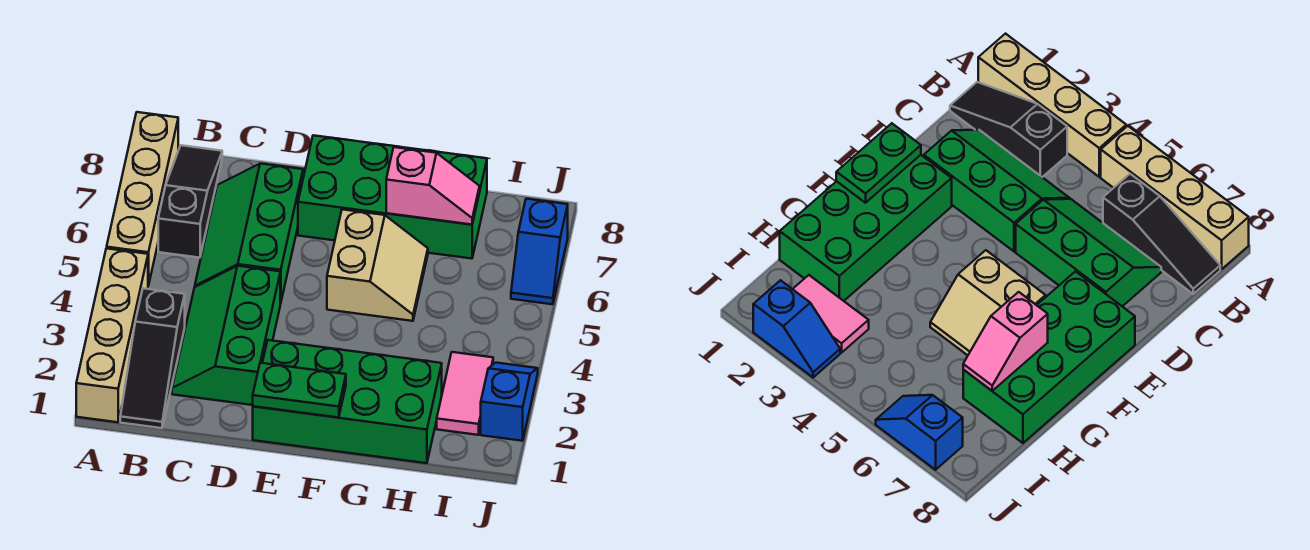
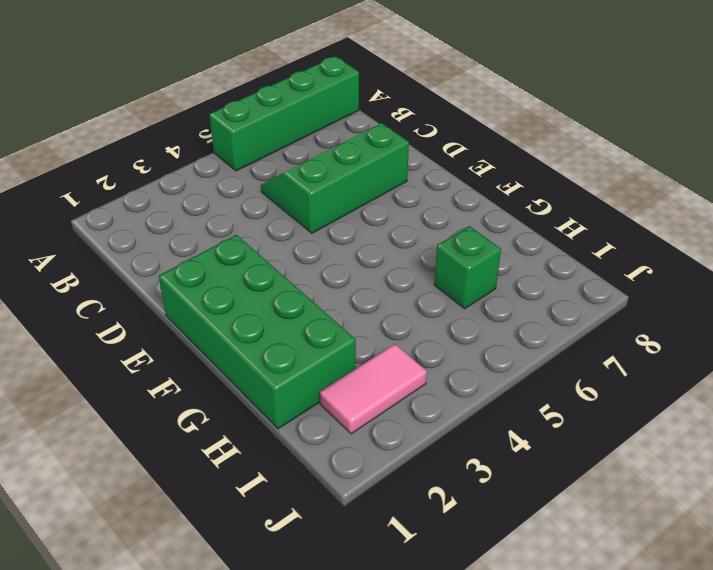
green 1x4 brick [209,56,359,171] -> tan 1x4 brick [107,112,178,286]
green 1x1 brick [434,226,501,309] -> none
none -> tan 1x4 brick [76,248,148,422]
none -> black 1x3 slope [120,288,185,428]
none -> black 1x3 slope [158,145,222,258]

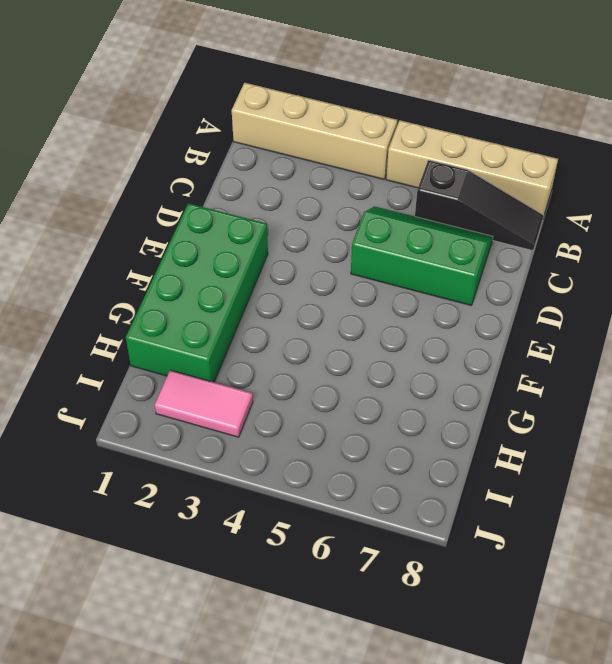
none -> black 1x3 slope [120,288,185,428]
none -> green 2x3 slope [172,266,280,405]
none -> green 2x4 brick [298,135,487,259]

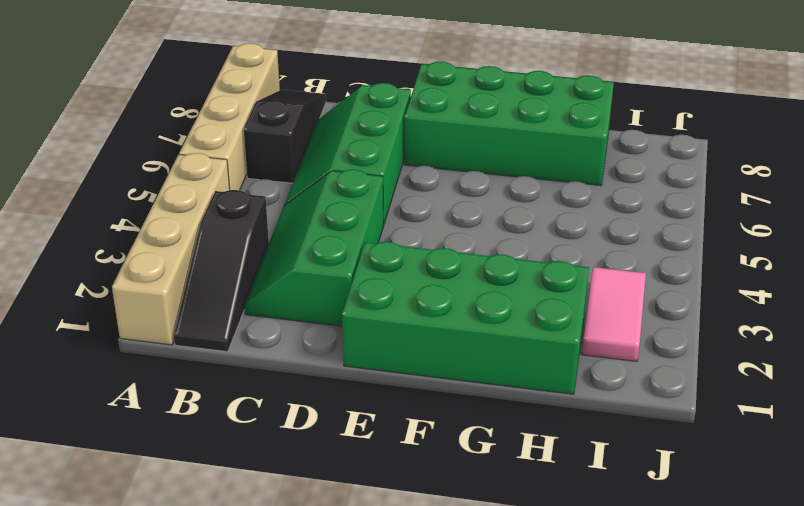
none -> tan 2x2 slope [327,209,428,321]
none -> blue 1x2 slope [481,363,538,441]
none -> blue 1x2 slope [511,199,568,304]

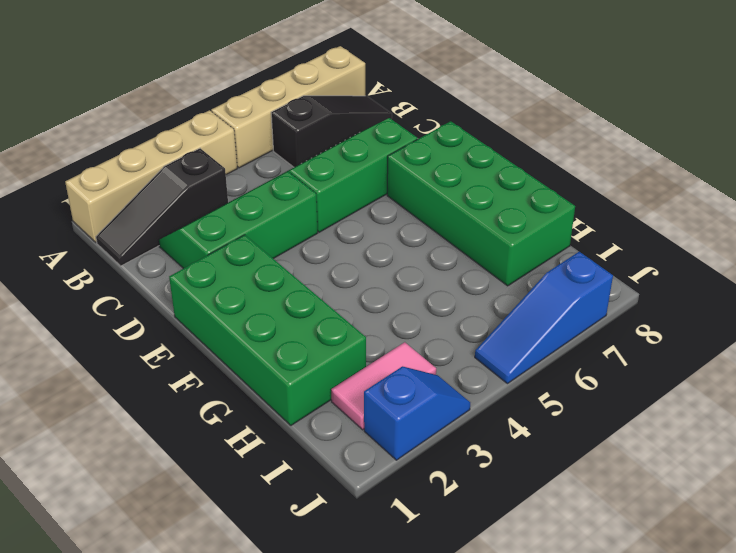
blue 1x3 slope [475,252,613,384] -> blue 1x2 slope [511,199,568,304]
none -> tan 2x2 slope [327,209,428,321]
none -> green 1x2 plate [253,363,346,418]
none -> pink 1x2 slope [386,147,480,225]

